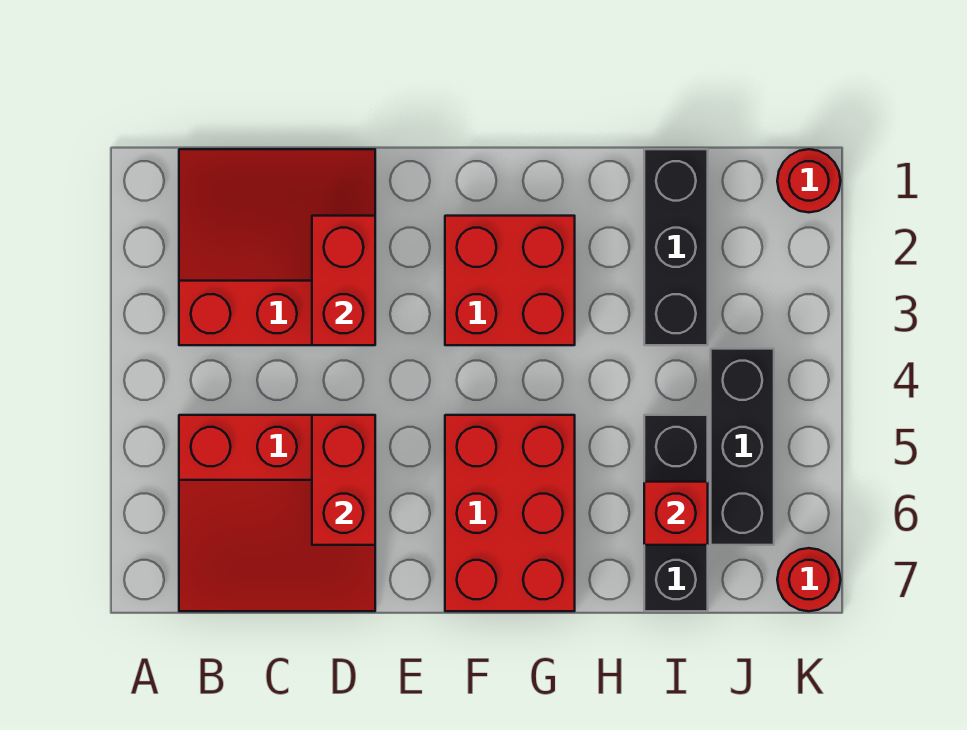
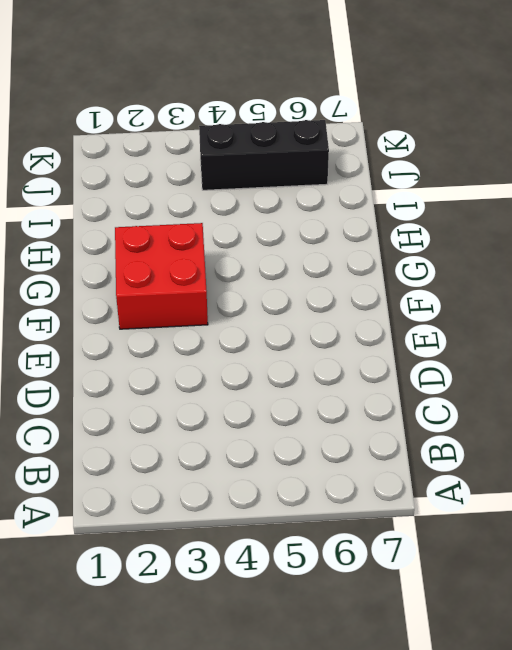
none -> red 3x3 slope [179,149,375,345]
none -> red 3x3 slope [179,415,375,611]
none -> red 2x3 brick [445,415,575,611]

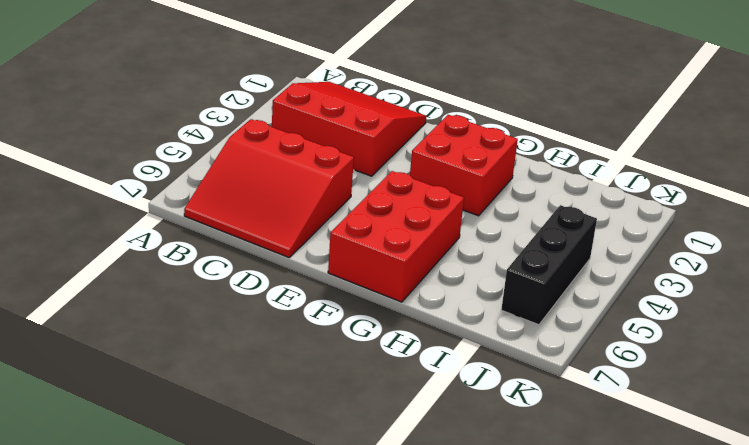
none -> black 1x3 brick [644,149,708,345]
none -> black 1x3 brick [644,415,708,611]
none -> red 1x1 round brick [777,149,841,212]

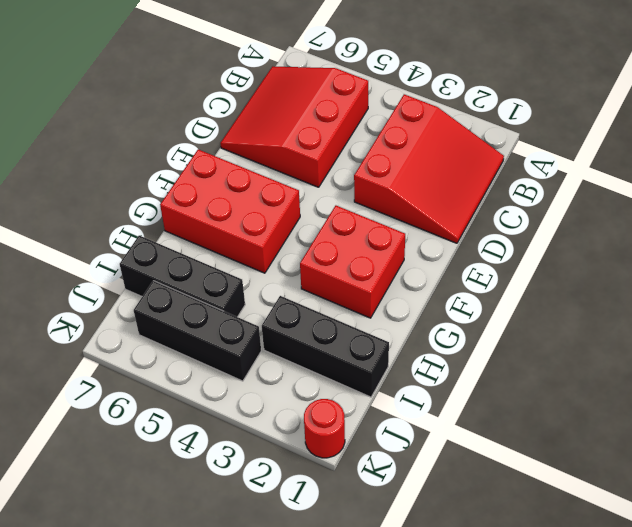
none -> red 1x1 round brick [777,548,841,611]
none -> red 1x2 brick [312,216,375,345]
none -> red 1x2 brick [312,415,375,545]

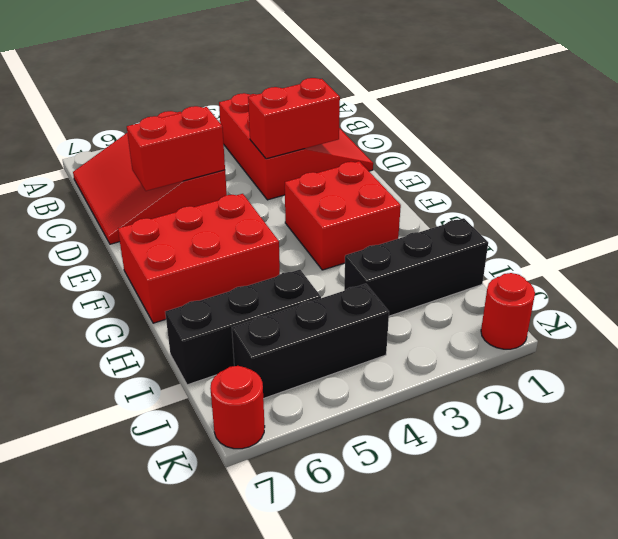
none -> red 1x1 brick [644,482,708,545]

